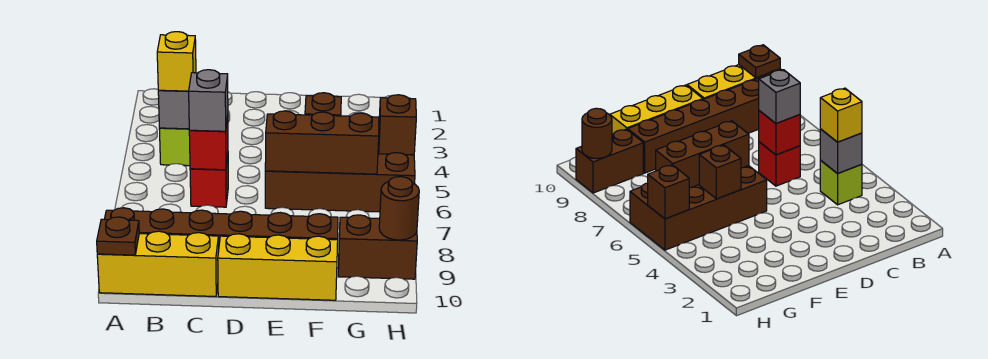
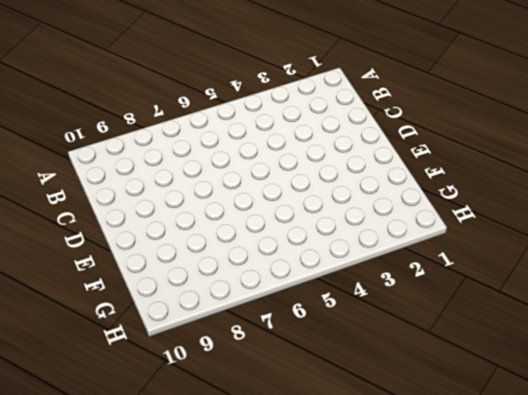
none -> brown 1x6 brick [104,208,338,246]
none -> yellow 1x3 brick [97,231,219,296]
none -> lime 1x1 brick [159,128,190,166]

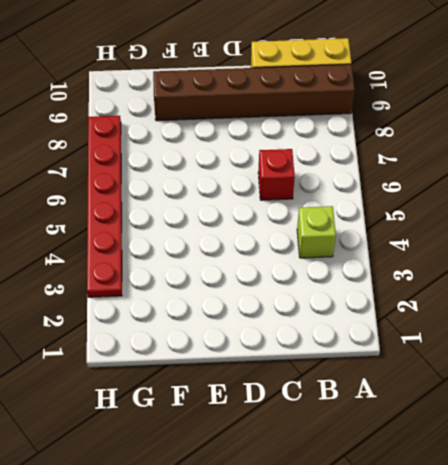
red 1x6 plate [87,116,122,297] -> brown 2x4 brick [265,143,415,212]
none -> yellow 1x3 brick [218,234,338,300]
none -> brown 1x2 brick [338,215,417,279]
none -> brown 1x1 plate [97,217,139,255]

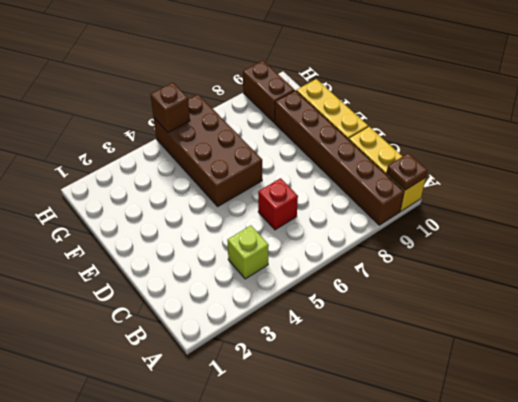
none -> grey 1x1 brick [158,90,189,129]
none -> red 1x1 brick [189,116,228,170]
none -> brown 1x3 brick [265,111,379,174]

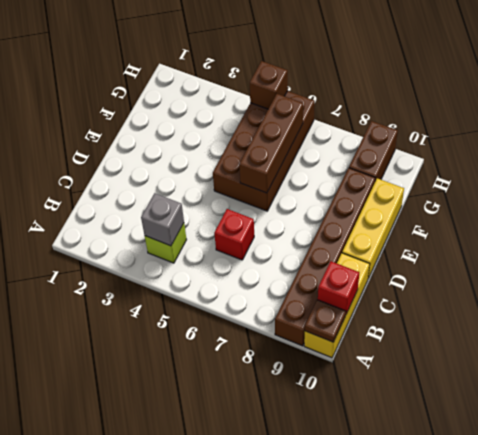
red 1x1 brick [318,261,359,314] -> red 1x1 brick moved to [189,116,228,170]
none -> brown 1x1 brick [305,93,341,116]
none -> brown 1x1 round brick [379,177,419,240]
none -> yellow 1x1 brick [157,32,196,91]

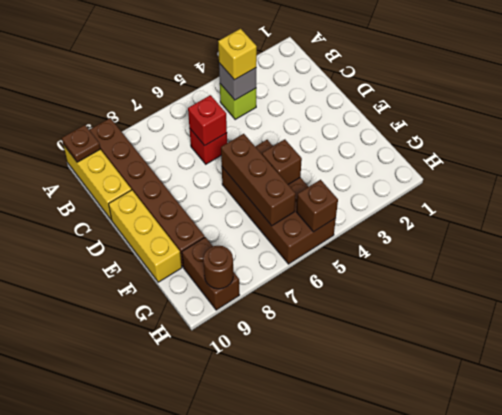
none -> grey 1x1 brick [189,70,228,131]

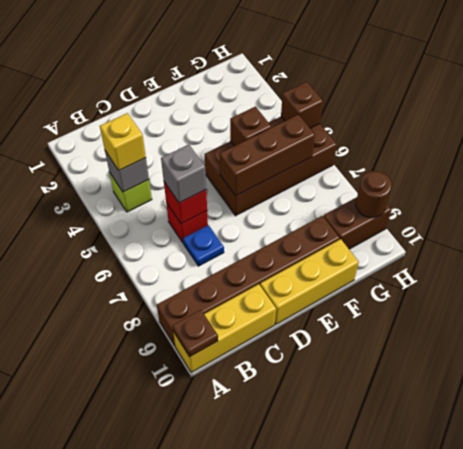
blue 1x1 plate [183,225,224,266] -> none

